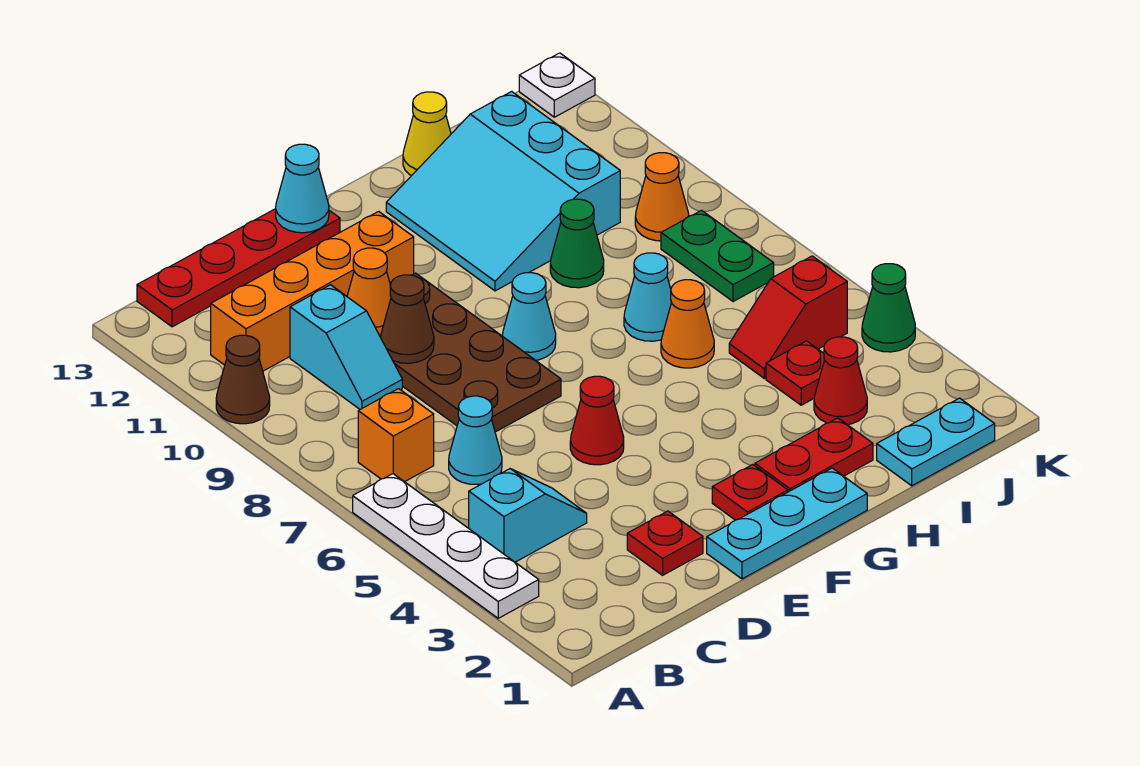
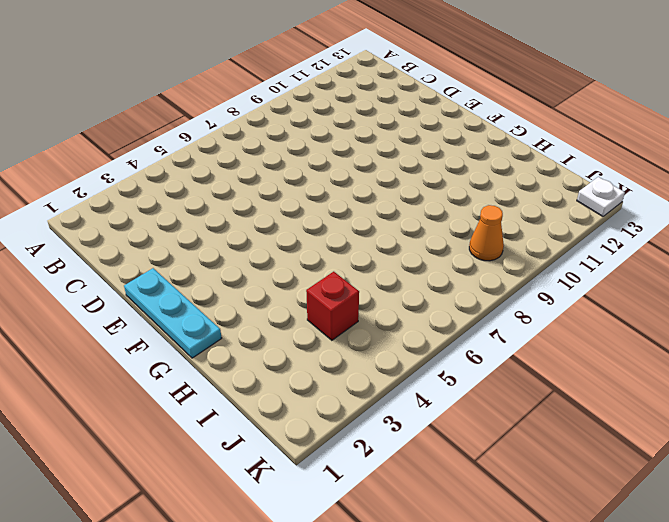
red 1x1 brick [306,272,359,340] -> red 1x1 plate [766,341,825,405]
none -> white 1x4 plate [353,474,539,618]
none -> brown 1x1 cone [216,335,270,424]
none -> cyan 1x2 slope [469,469,587,562]
none -> orange 1x1 brick [358,389,434,482]

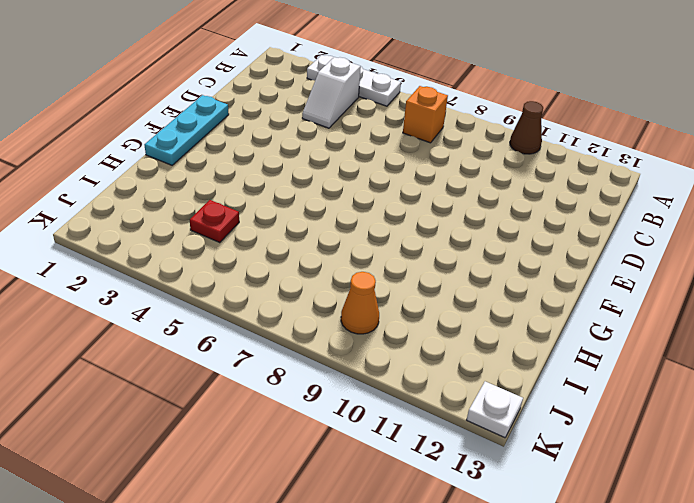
white 1x3 plate [307,55,401,106] -> white 1x4 plate [353,474,539,618]
white 1x2 slope [302,57,361,128] -> cyan 1x2 slope [469,469,587,562]
none -> orange 1x4 brick [211,211,414,371]
none -> red 1x4 plate [137,209,340,327]
none -> cyan 1x1 cone [449,396,502,484]
none -> cyan 1x2 slope [290,285,402,409]

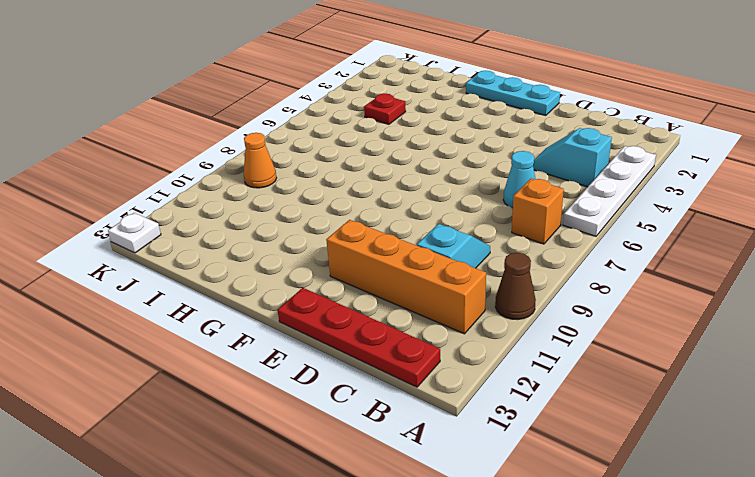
none -> red 1x1 plate [627,511,703,575]
none -> brown 2x4 plate [380,273,561,432]
none -> red 1x1 cone [570,376,624,465]
none -> red 1x1 plate [712,465,788,520]

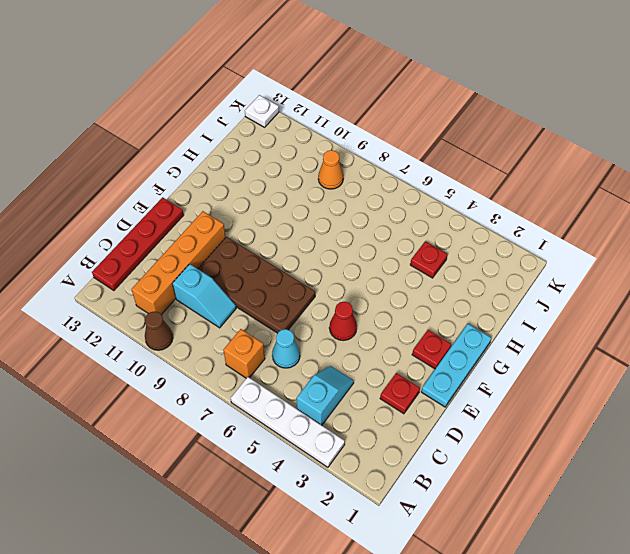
none -> cyan 1x1 cone [503,273,556,360]
none -> red 1x2 plate [755,418,873,492]
none -> cyan 3x3 slope [386,91,620,291]
none -> orange 1x1 cone [661,280,714,368]

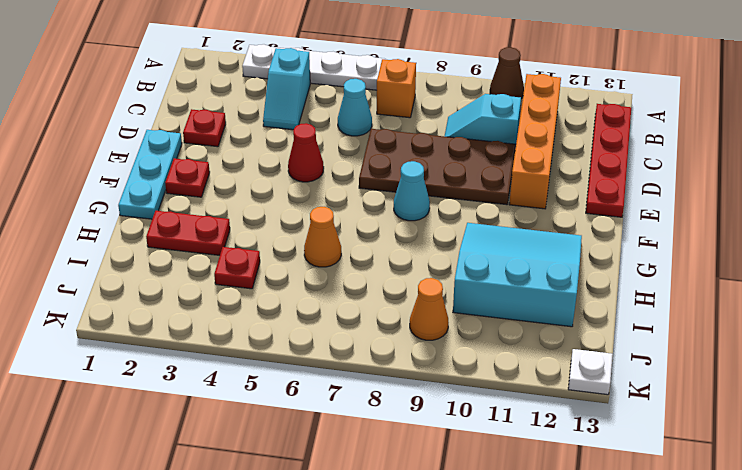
red 1x2 plate [146,211,230,255] -> red 1x2 plate turned to [755,418,873,492]
none -> cyan 1x1 cone [624,253,671,341]
none -> green 1x1 cone [550,199,604,288]
none -> yellow 1x1 cone [403,92,451,176]
none -> cyan 1x2 plate [877,398,995,486]

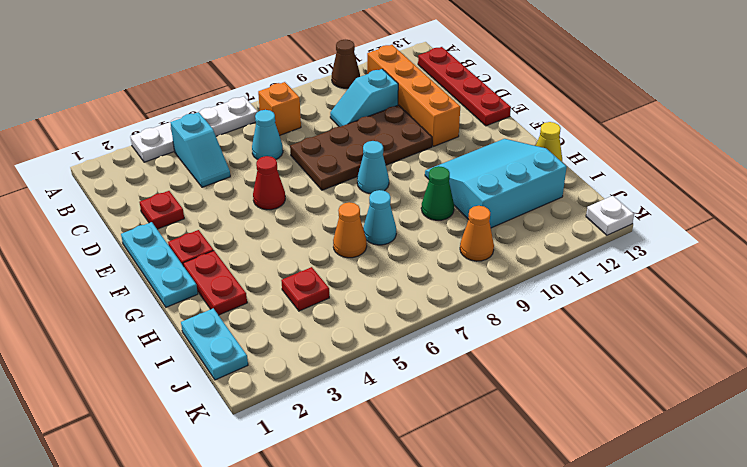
none -> red 1x1 cone [814,337,867,425]
none -> red 1x2 slope [729,256,847,378]
none -> green 1x2 plate [661,210,774,302]
none -> green 1x1 cone [862,264,915,352]

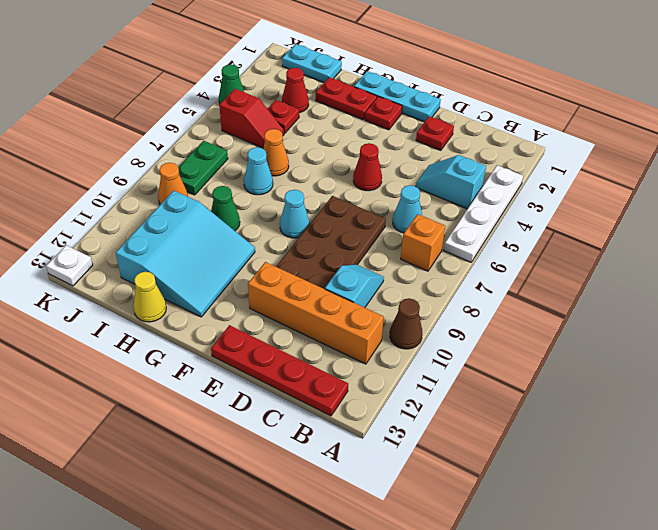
none -> brown 1x1 cone [381,275,434,363]
none -> orange 1x1 cone [347,248,391,335]
none -> cyan 1x1 cone [276,144,329,233]

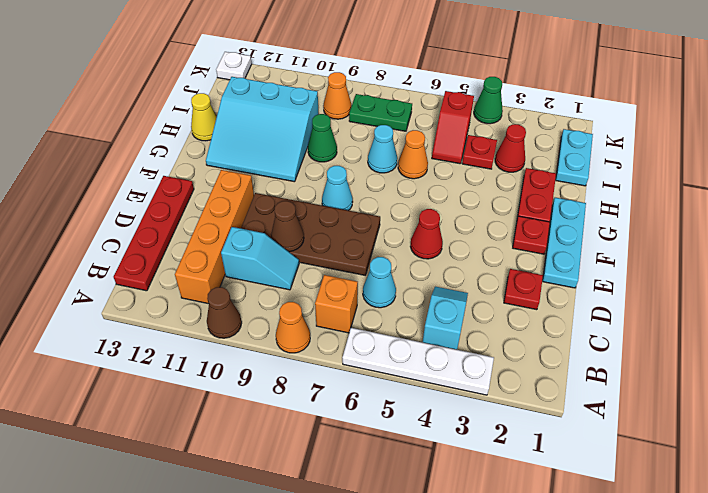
orange 1x1 cone [276,302,310,353] -> orange 1x1 cone moved to [347,248,391,335]
none -> cyan 1x1 cone [276,144,329,233]

